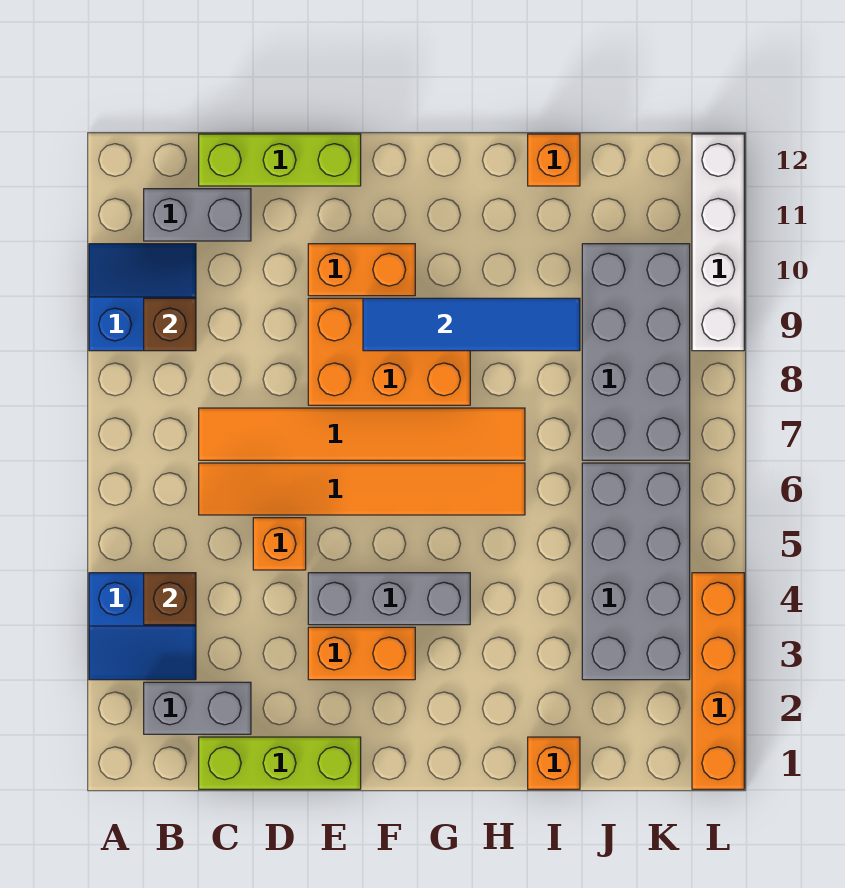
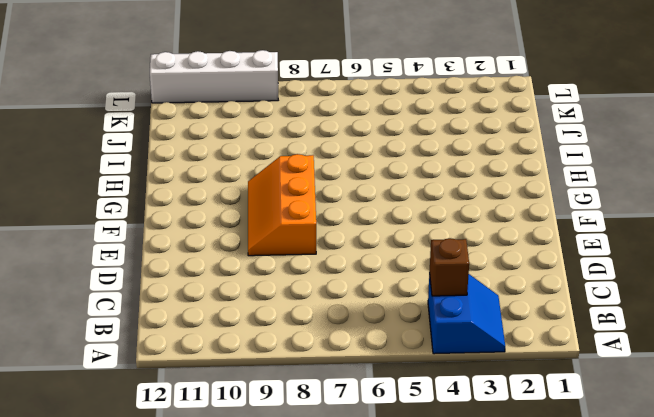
orange 2x3 slope [248,154,316,256] -> orange 2x3 brick [308,298,470,405]
none -> blue 2x2 slope [89,244,196,351]
none -> grey 1x2 brick [144,682,251,734]
none -> grey 1x2 brick [144,189,251,241]

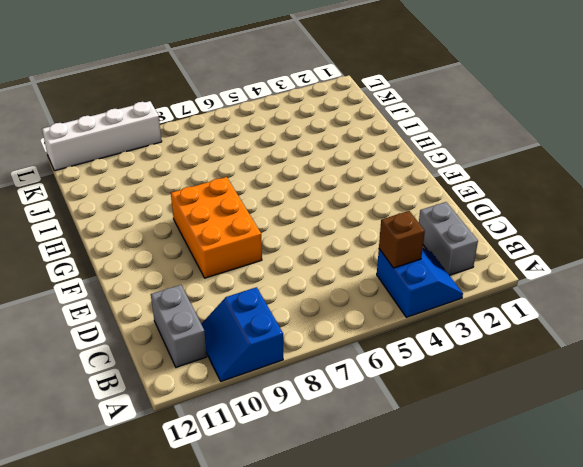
none -> lime 1x3 brick [199,737,361,789]
none -> orange 1x6 tile [199,463,525,515]
none -> orange 1x6 tile [199,408,525,460]

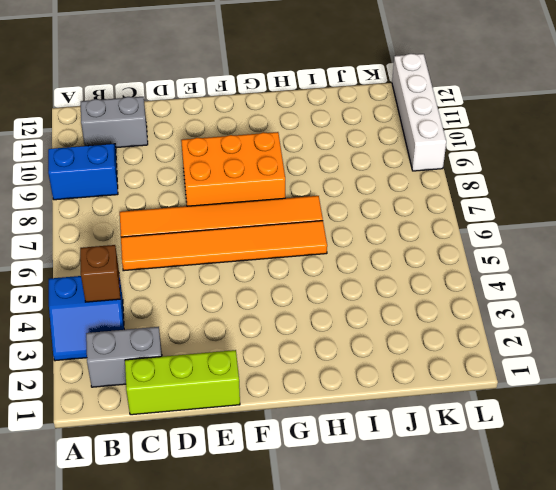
none -> lime 1x3 brick [199,134,361,186]
none -> orange 1x1 brick [253,518,306,570]
none -> orange 1x2 brick [308,627,415,680]

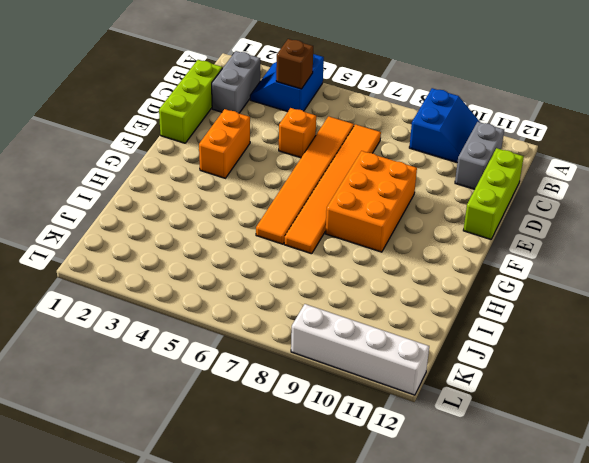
none -> grey 1x3 brick [308,573,470,625]
none -> orange 1x2 brick [308,244,415,296]
none -> orange 1x1 brick [528,737,580,789]

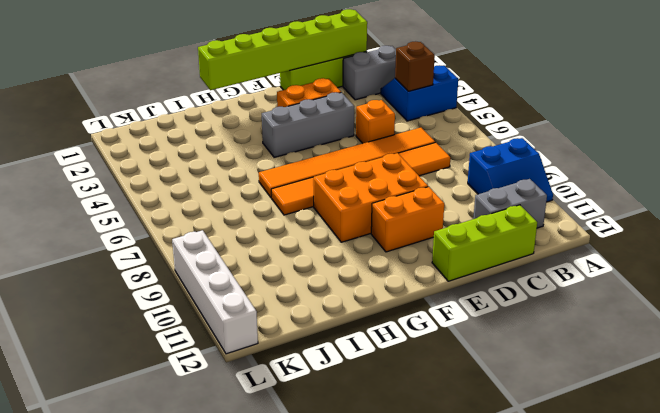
lime 1x6 brick [198,9,367,90] -> none
none -> orange 1x1 brick [528,737,580,789]
none -> orange 1x1 brick [528,134,580,186]
none -> grey 2x4 brick [582,463,690,680]

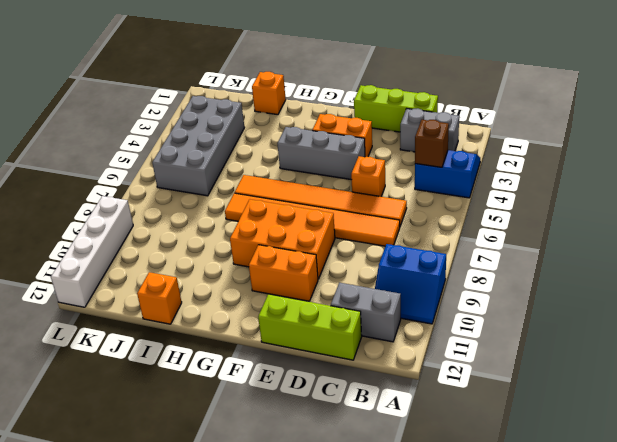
none -> grey 2x4 brick [582,244,690,460]
none -> orange 1x4 brick [692,573,744,789]
none -> brown 1x1 brick [144,298,196,351]

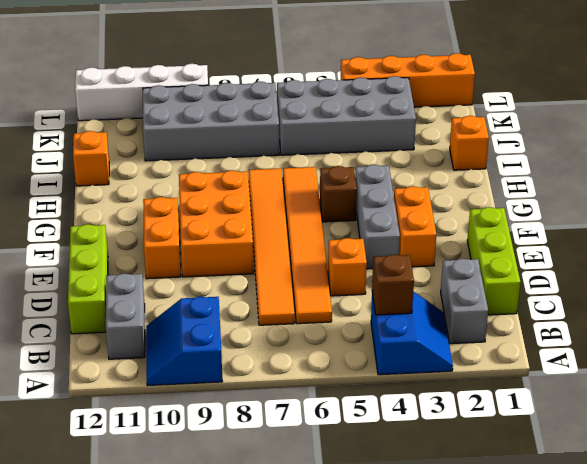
brown 1x1 brick [320,166,357,222] -> brown 1x1 brick moved to [144,298,196,351]
none -> blue 1x4 tile [363,298,580,351]

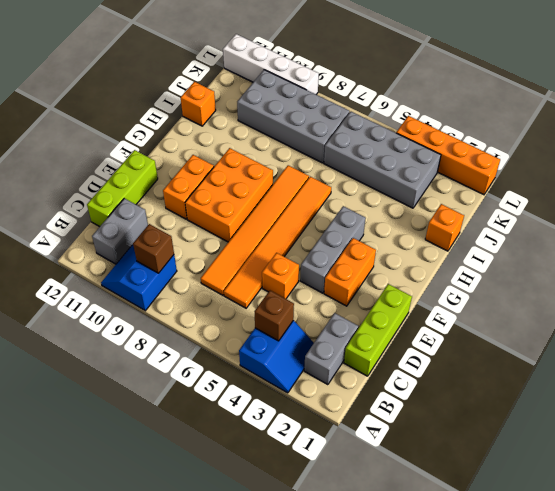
none -> blue 1x4 tile [363,298,580,351]

